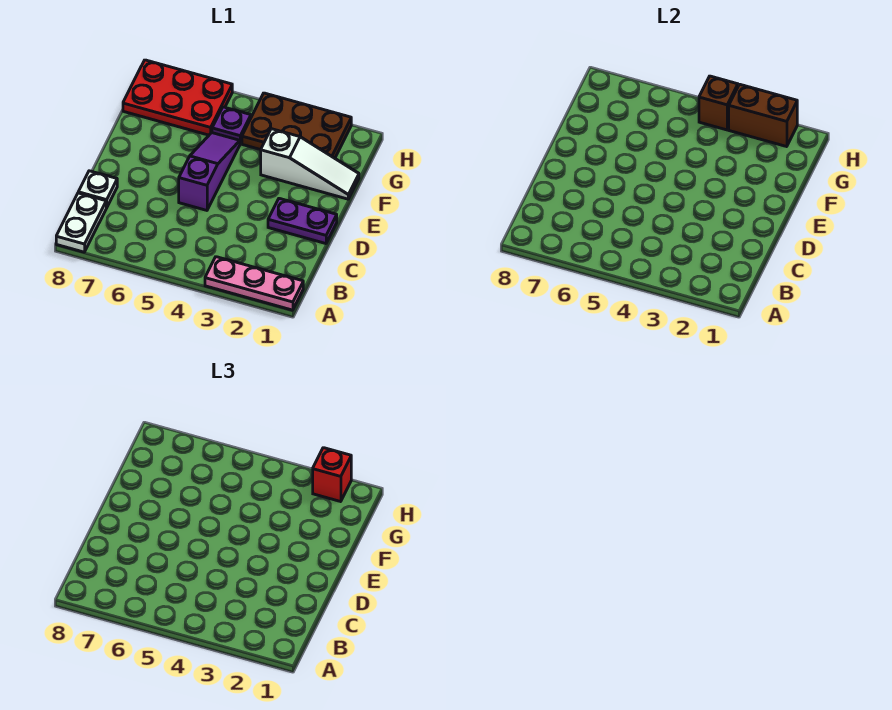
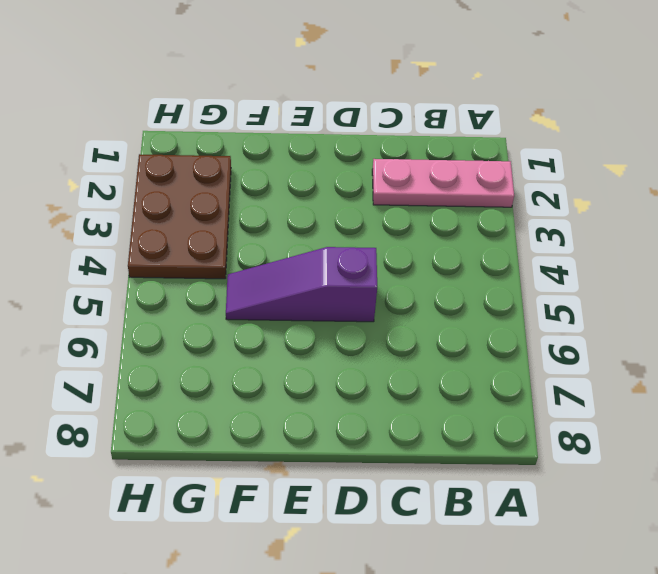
pink 1x3 plate [372,159,514,207] -> pink 1x3 plate turned to [205,257,303,310]
none -> white 1x2 plate [56,193,106,252]
none -> white 1x1 plate [78,171,117,208]
none -> purple 1x2 plate [268,198,337,244]

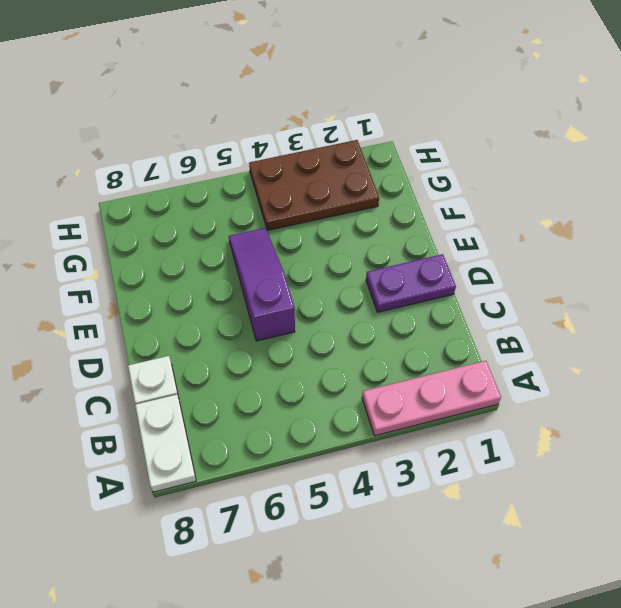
none -> white 1x3 slope [261,129,359,199]
none -> purple 1x1 plate [212,107,251,144]
none -> red 2x3 plate [123,60,232,135]

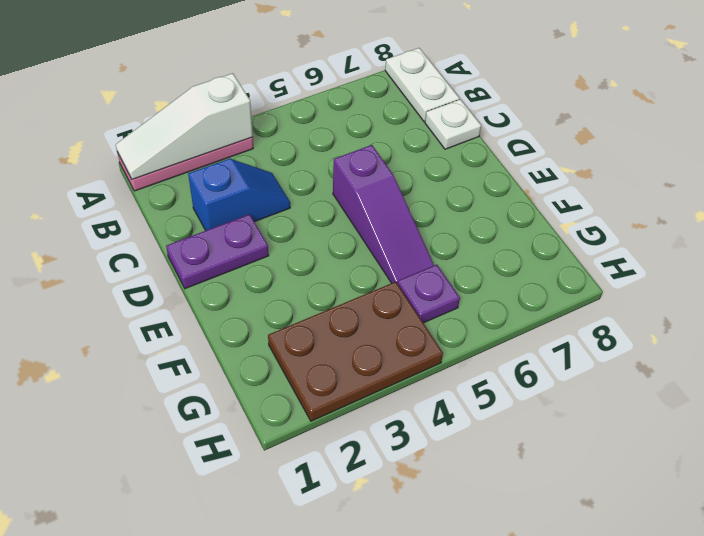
white 1x3 slope [116,73,253,179] -> white 1x3 slope moved to [261,129,359,199]
blue 1x2 slope [188,159,290,230] -> none
none -> red 2x3 plate [123,60,232,135]
none -> brown 1x2 brick [729,84,797,147]
none -> brown 1x1 brick [699,76,738,130]

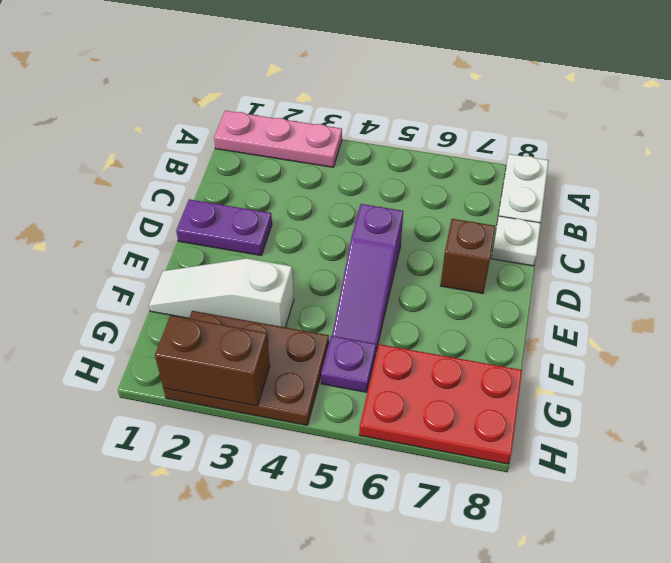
brown 1x1 brick [440,219,495,293] -> brown 1x1 brick moved to [699,76,738,130]
none -> red 1x1 brick [313,448,351,502]

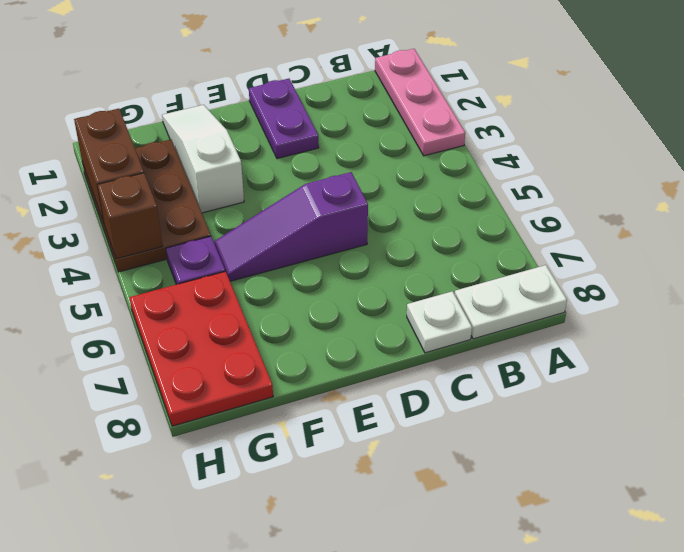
none -> red 1x1 brick [313,448,351,502]

